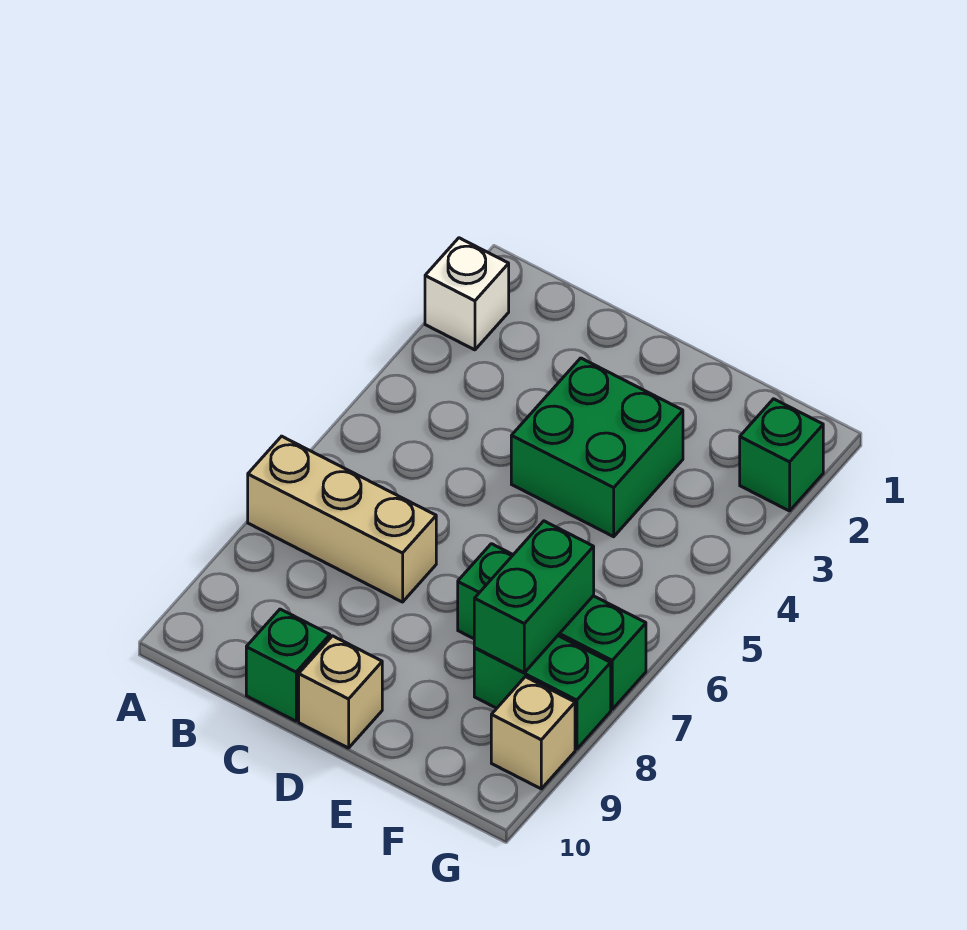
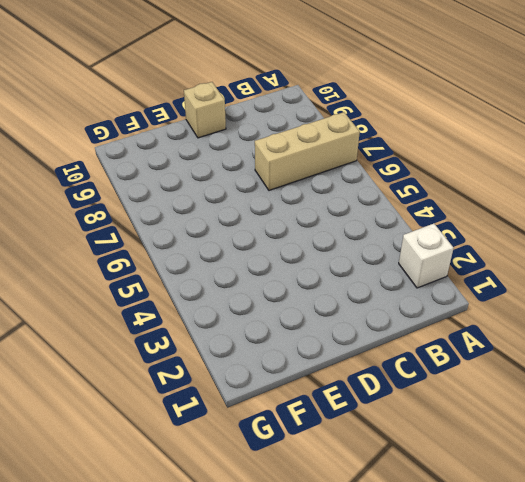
none -> green 1x1 brick [246,609,330,721]
none -> green 2x2 brick [511,358,683,537]

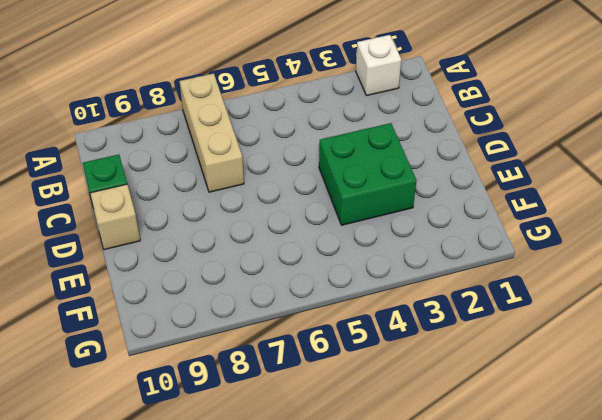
none -> green 1x3 brick [458,544,646,709]
none -> green 1x2 brick [474,636,611,749]

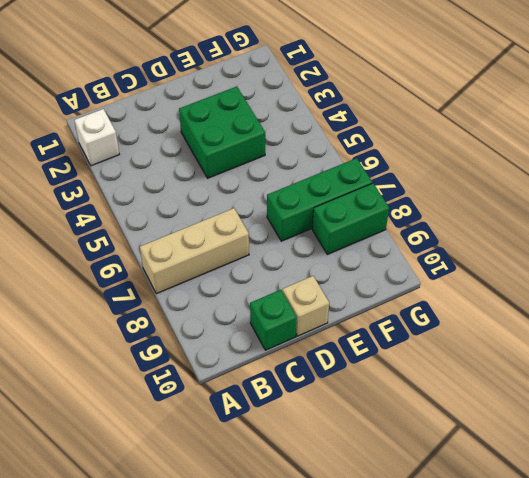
none -> green 1x1 brick [740,399,823,511]
none -> tan 1x1 brick [491,677,575,789]

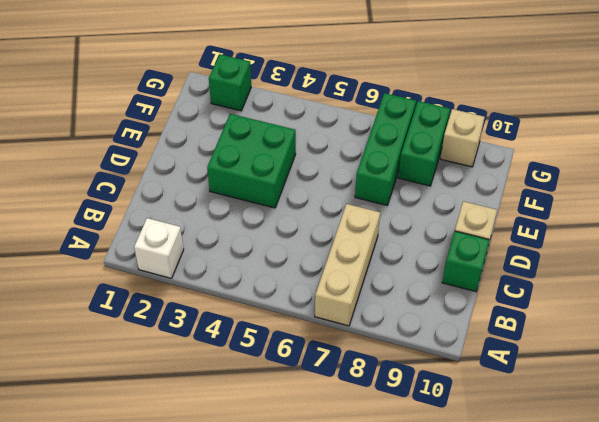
none -> green 1x2 brick [474,521,594,672]

